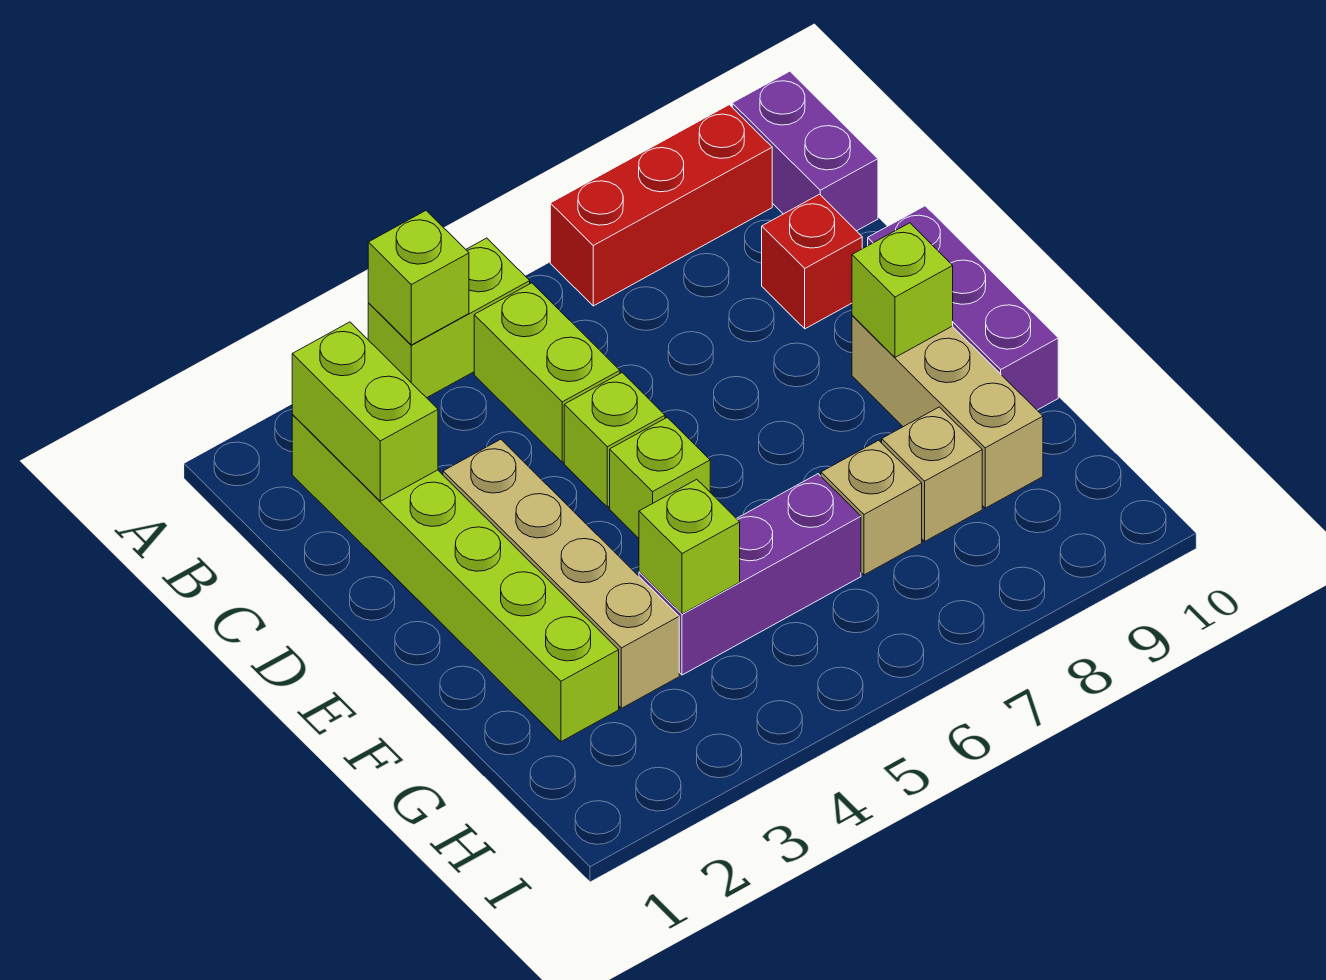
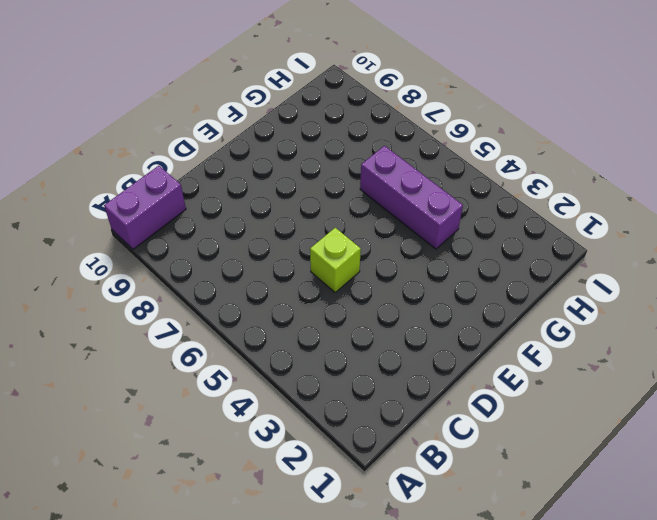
none -> lime 1x2 brick [368,238,530,398]
none -> red 1x3 brick [550,105,772,306]
none -> lime 1x6 brick [292,415,619,742]

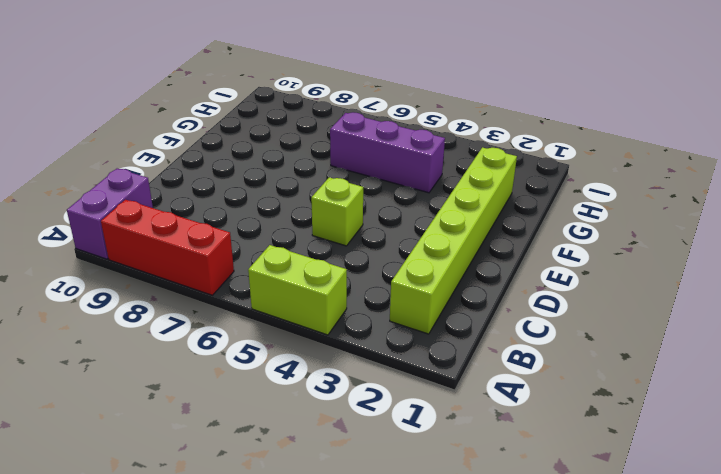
none -> lime 1x2 brick [474,283,620,462]
none -> red 1x1 brick [762,194,862,329]
none -> tan 1x4 brick [443,439,679,708]

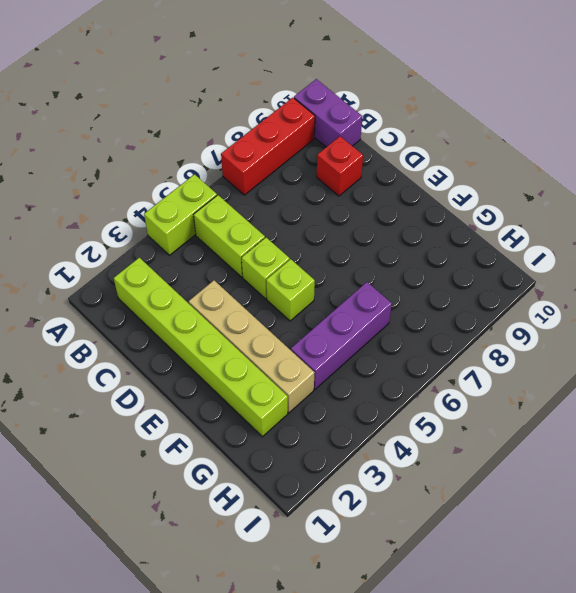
none -> purple 1x3 brick [868,206,1058,410]
none -> tan 1x3 brick [852,315,1043,508]
none -> tan 1x1 brick [821,440,922,575]

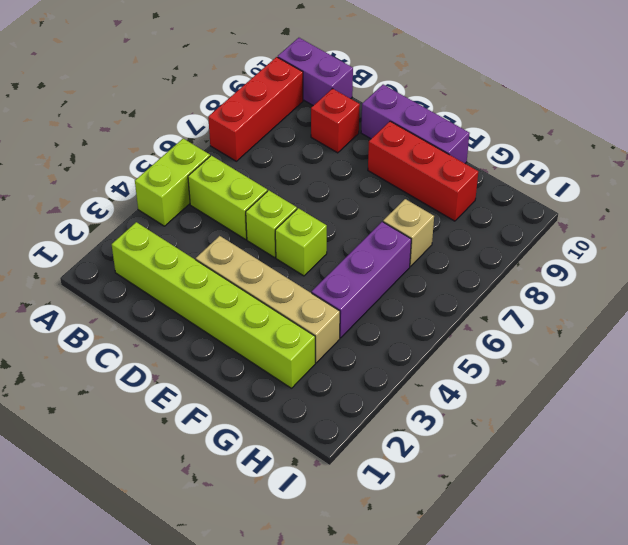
red 1x3 brick [368,121,478,221] -> tan 1x3 brick [852,315,1043,508]
none -> tan 1x1 brick [882,407,982,541]
none -> lime 1x1 brick [368,211,469,345]
none -> lime 1x2 brick [292,322,438,501]

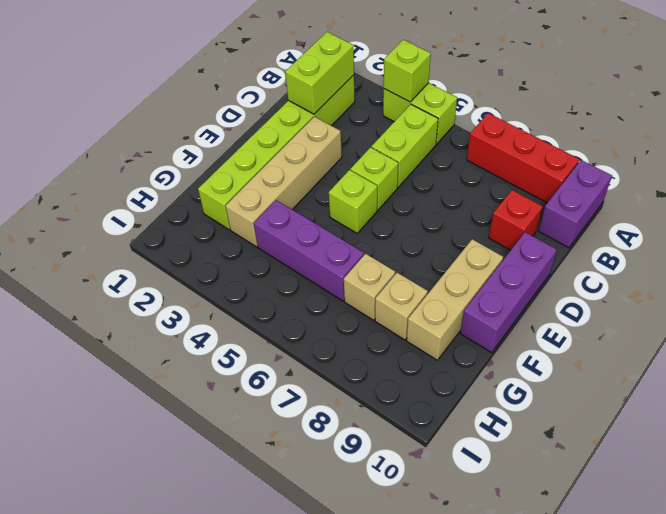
none -> lime 1x1 brick [852,223,953,357]
none -> lime 1x1 brick [639,479,740,614]

